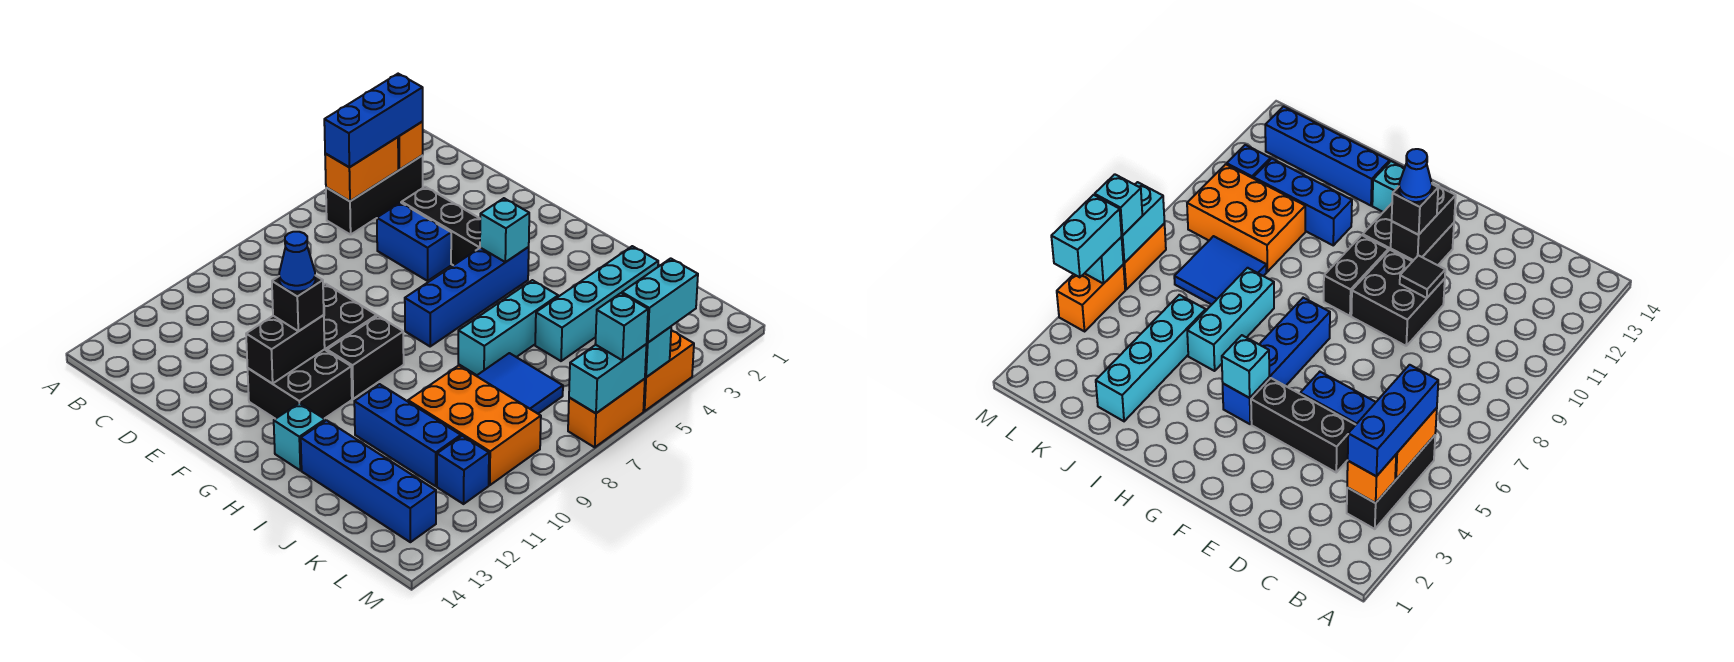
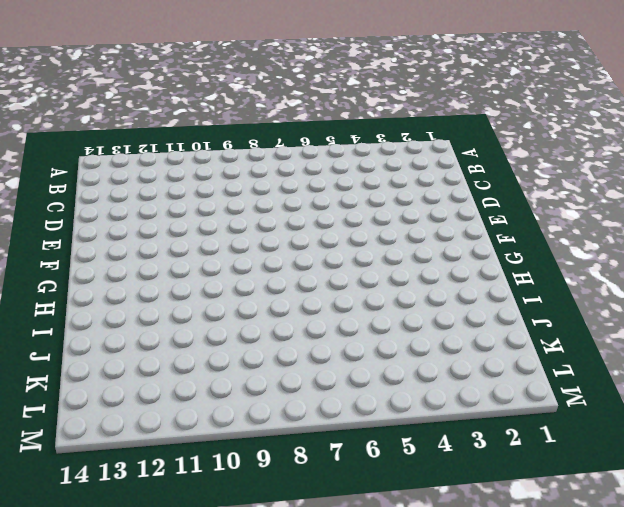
none -> black 1x3 brick [326,156,423,235]
none -> black 1x3 brick [402,187,480,265]
none -> blue 1x2 brick [377,202,451,281]

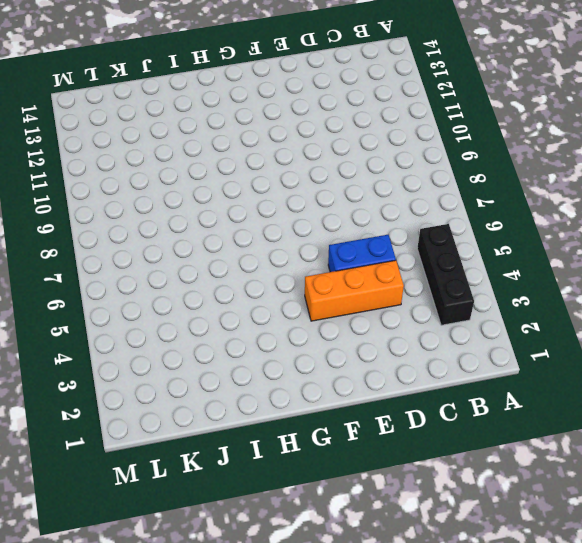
orange 1x3 brick [305,260,404,321] -> black 1x3 brick [402,187,480,265]
none -> black 2x2 brick [323,284,377,351]
none -> black 2x2 brick [248,350,352,419]
none -> blue 1x4 brick [405,247,529,346]

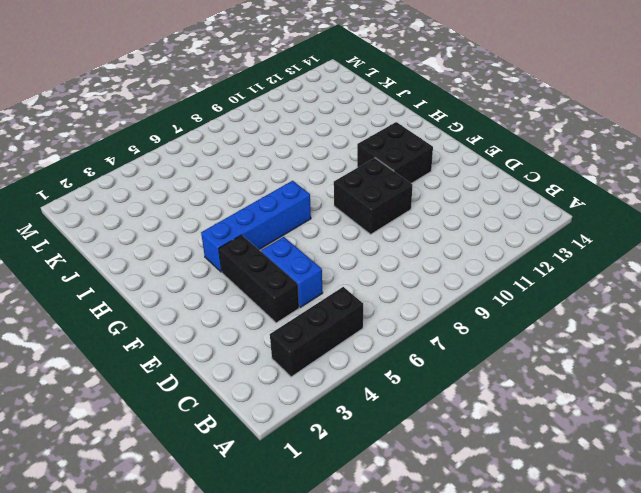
none -> black 1x2 brick [327,316,404,399]
none -> cyan 1x1 brick [274,403,325,470]
none -> cyan 1x3 brick [458,280,558,375]

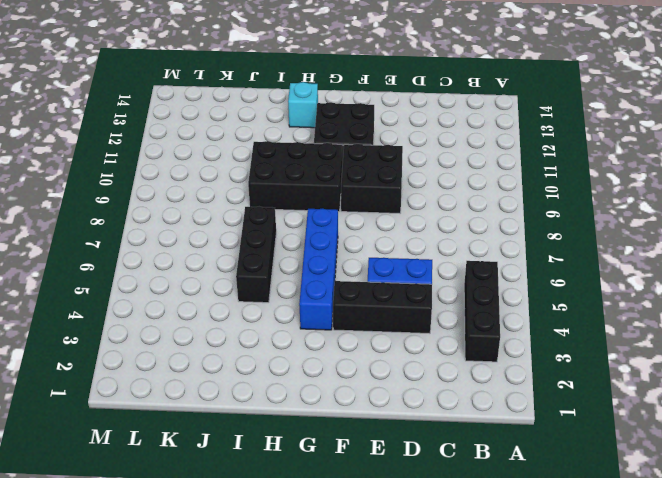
black 2x3 brick [248,141,342,212] -> black 1x2 brick [327,316,404,399]
black 1x3 brick [236,207,276,303] -> cyan 1x3 brick [458,280,558,375]
none -> blue 1x3 brick [354,384,461,486]
none -> blue 1x4 brick [301,420,436,542]
none -> cyan 1x4 brick [535,246,658,361]

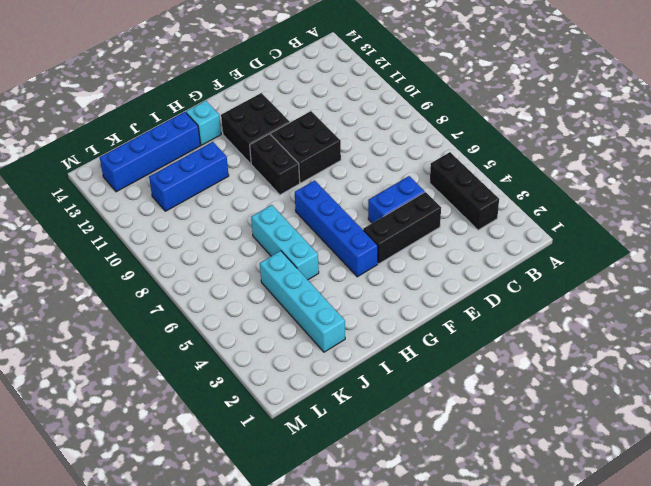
none -> blue 2x2 tile [477,353,563,414]
none -> orange 2x3 brick [408,366,541,485]
none -> blue 1x1 brick [437,436,489,504]

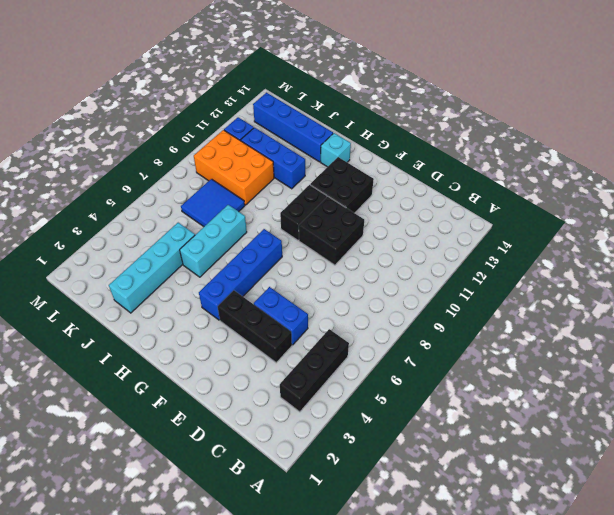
none -> orange 1x2 brick [643,330,694,411]
none -> orange 1x2 brick [568,379,645,447]
none -> orange 1x1 brick [398,122,423,170]

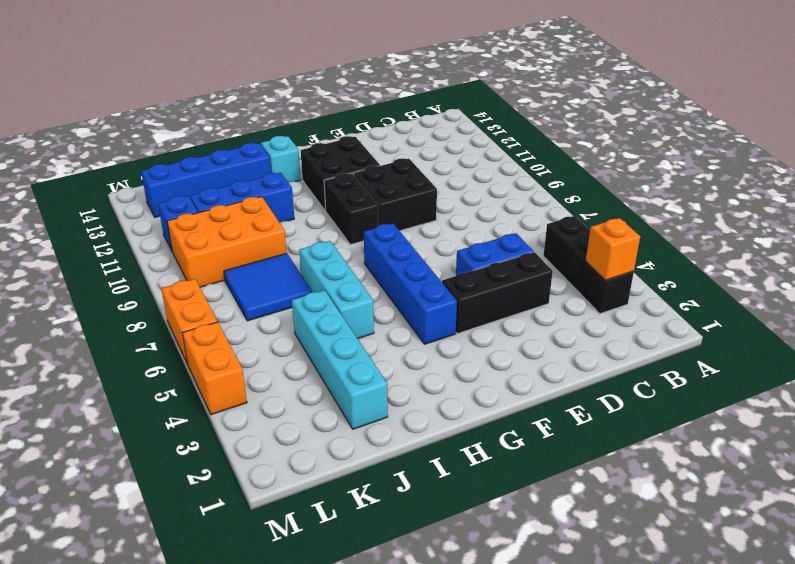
none -> orange 1x2 brick [325,137,398,201]
none -> black 1x1 tile [1400,255,1445,298]
none -> black 1x2 brick [246,315,325,384]

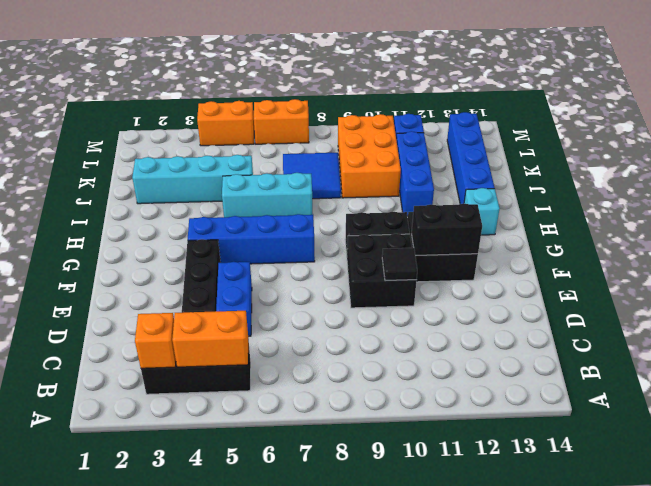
none -> cyan 1x1 brick [480,198,529,262]
none -> cyan 1x1 brick [645,327,671,377]
none -> cyan 1x2 brick [569,344,647,413]

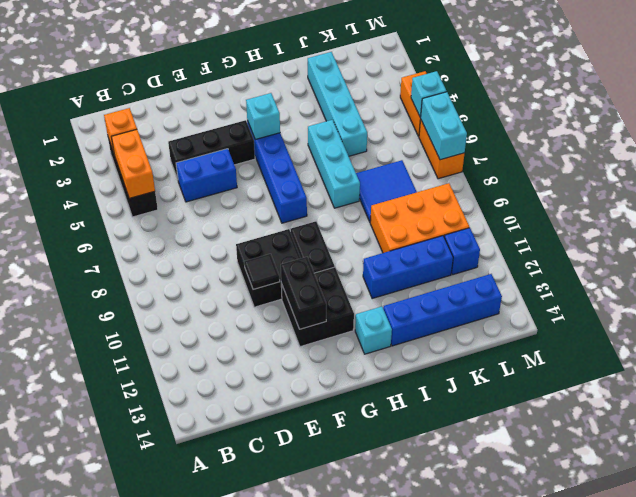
none -> blue 1x3 brick [324,74,423,167]
none -> black 1x1 brick [272,275,324,331]
none -> cyan 1x2 brick [622,258,698,343]

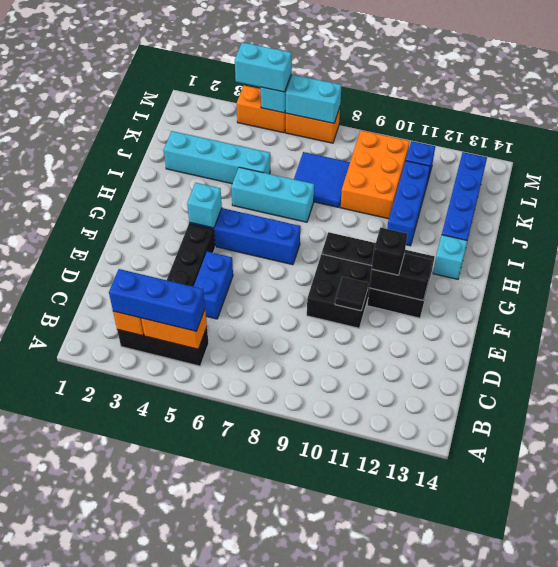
none -> cyan 1x1 brick [595,293,648,360]
none -> blue 1x1 cone [279,232,315,291]

